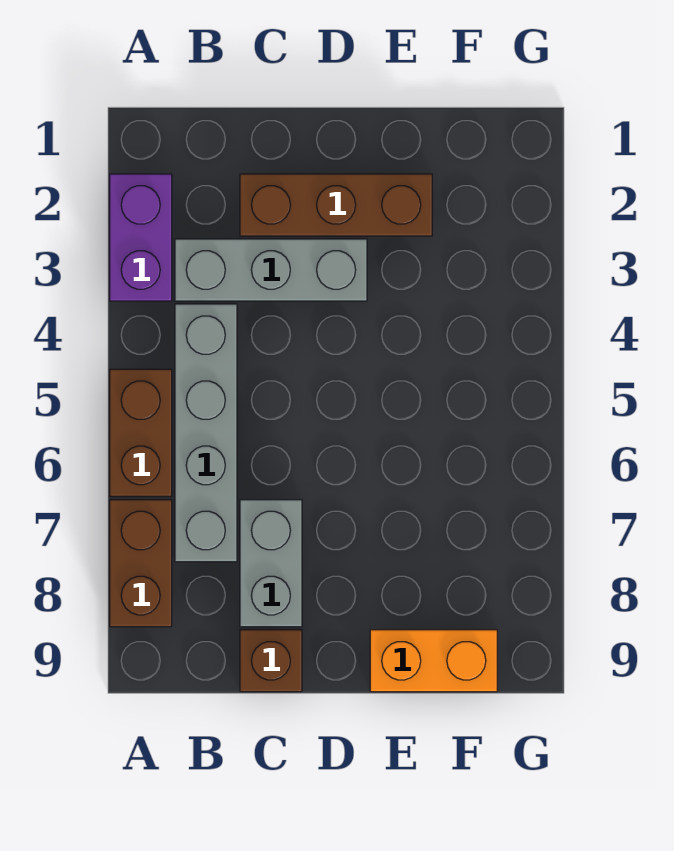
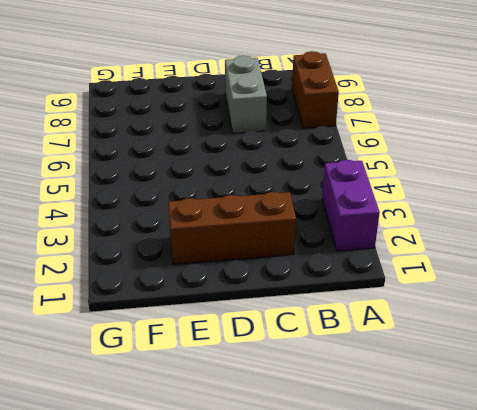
none -> brown 1x2 brick [110,369,172,496]
none -> grey 1x3 brick [175,239,367,301]

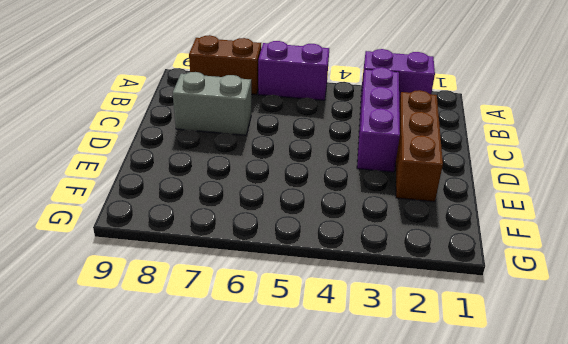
purple 1x2 brick [258,41,329,100] -> brown 1x2 brick [110,369,172,496]
purple 1x3 brick [357,67,400,172] -> grey 1x3 brick [175,239,367,301]
none -> grey 1x4 brick [175,304,237,562]
none -> brown 1x1 brick [240,630,302,692]

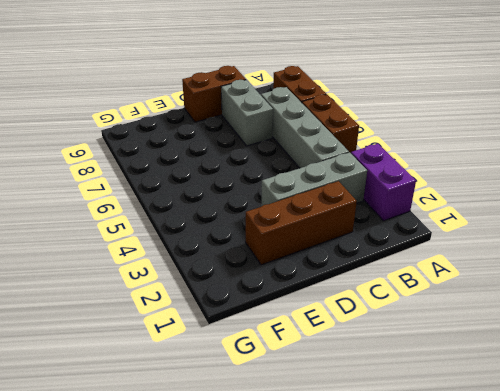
brown 1x2 brick [182,66,246,122] -> brown 1x1 brick [240,630,302,692]
none -> orange 1x2 brick [370,630,497,692]

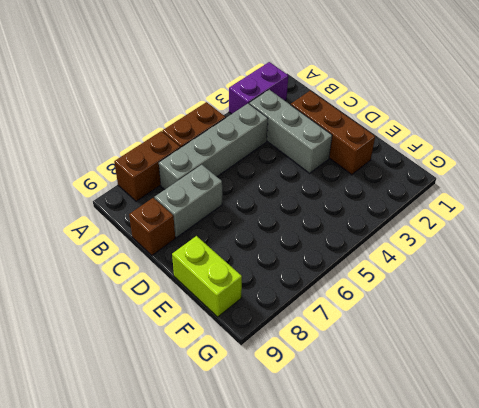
lime 1x2 brick [172,236,242,317] -> orange 1x2 brick [370,630,497,692]

